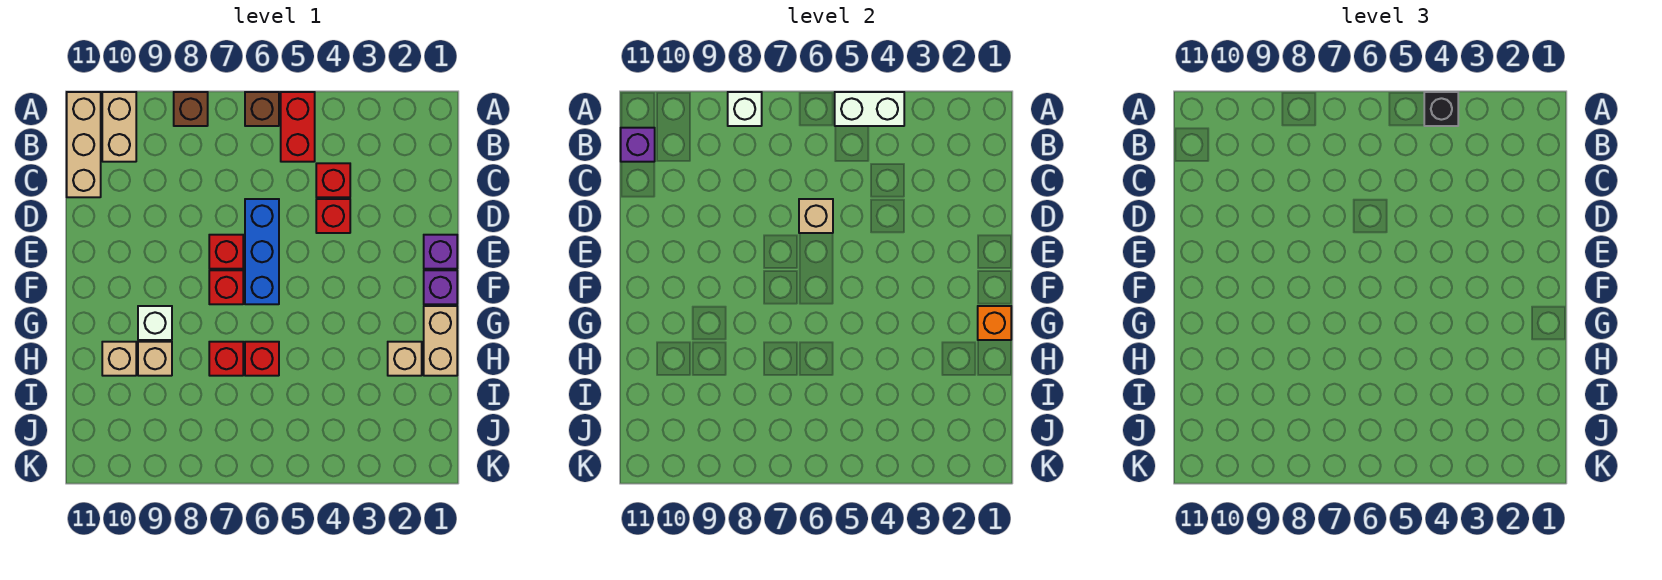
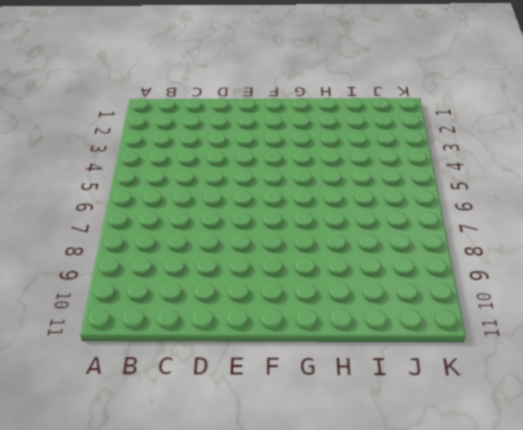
none -> red 1x2 brick [281,92,315,162]
none -> brown 1x1 brick [245,92,279,126]
none -> brown 1x1 brick [174,92,208,126]

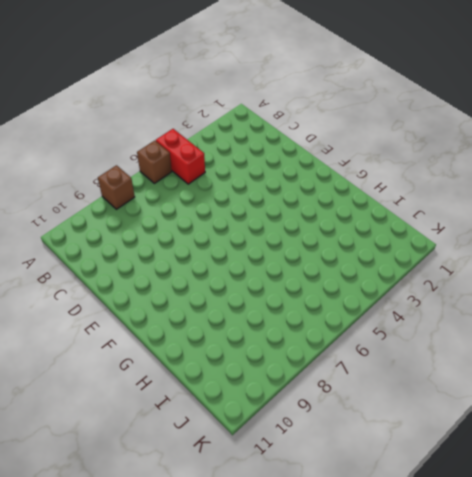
none -> tan 1x2 brick [102,92,136,162]
none -> tan 1x3 brick [67,92,101,197]
none -> red 1x1 brick [316,163,350,197]

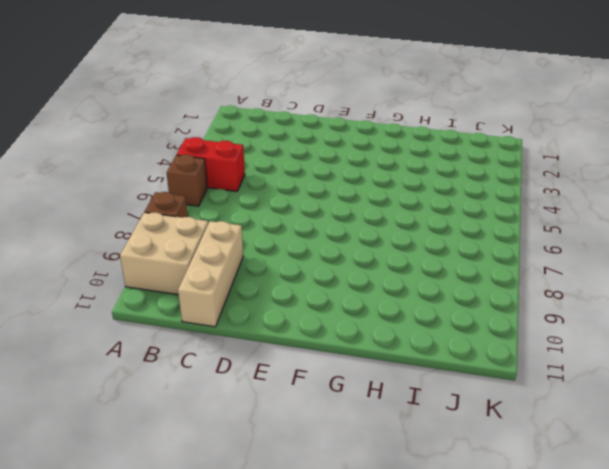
tan 2x2 brick [120,212,208,294] -> tan 1x2 brick [102,92,136,162]
tan 1x3 brick [178,221,243,327] -> tan 1x3 brick turned to [67,92,101,197]
none -> red 1x1 brick [316,163,350,197]
none -> red 1x1 brick [316,199,350,233]
none -> blue 1x3 brick [245,199,279,304]

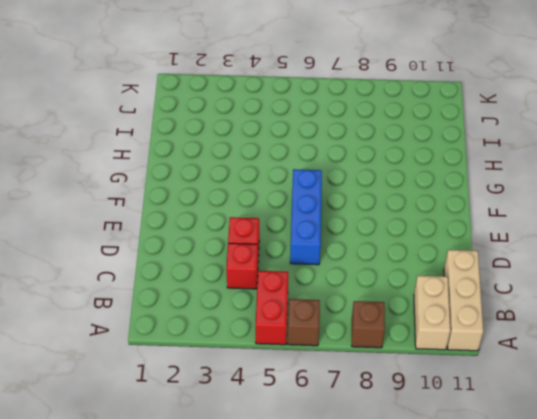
none -> purple 1x1 brick [424,235,457,269]
none -> red 1x1 brick [209,235,243,269]
none -> purple 1x1 brick [424,270,457,304]

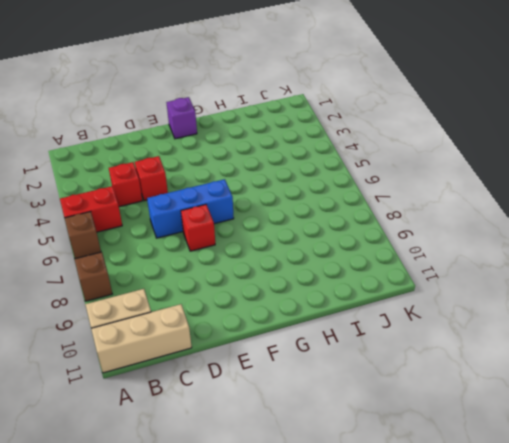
none -> purple 1x1 brick [424,235,457,269]
none -> red 1x1 brick [209,270,243,304]
none -> tan 1x2 brick [424,306,457,376]

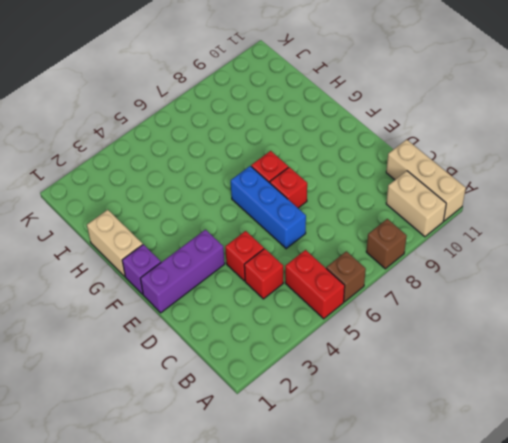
purple 1x3 brick [140,230,225,313] -> purple 1x1 brick [424,235,457,269]
none -> white 1x1 brick [138,306,172,340]
none -> tan 1x1 brick [388,342,422,376]
none -> red 1x1 brick [245,342,279,376]

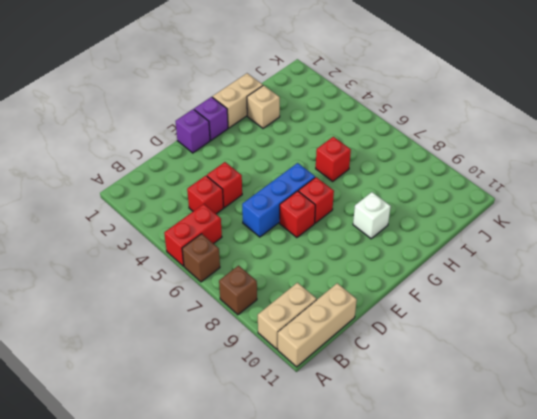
none -> red 1x1 brick [209,342,243,376]
none -> tan 1x1 brick [138,342,172,376]
none -> tan 1x1 brick [102,342,136,376]

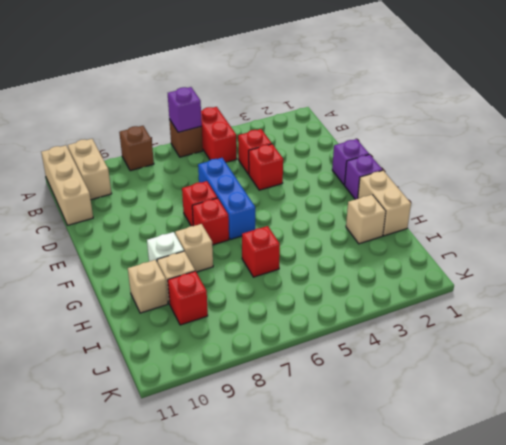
purple 1x1 brick [168,87,202,132] -> purple 1x1 brick moved to [621,128,655,162]
tan 1x1 brick [175,224,213,272] -> tan 1x1 brick moved to [799,199,833,233]
red 1x1 brick [168,271,208,325] -> red 1x1 brick moved to [209,342,243,376]
none -> white 1x2 brick [835,92,904,126]
none -> white 1x1 brick [728,92,762,126]
none -> orange 1x1 brick [978,306,1011,340]

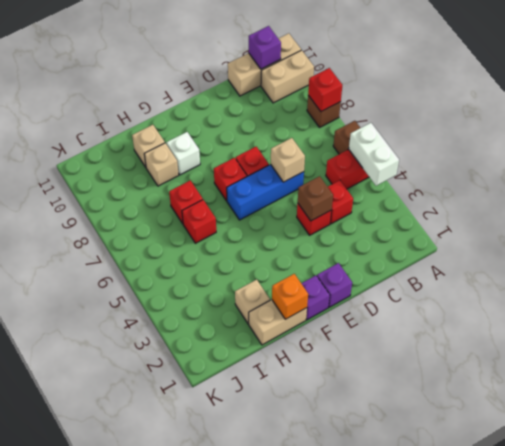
red 1x1 brick [308,68,342,111] -> white 1x1 brick [728,92,762,126]
brown 1x1 brick [298,176,333,221] -> none
none -> black 1x1 brick [1424,92,1458,126]

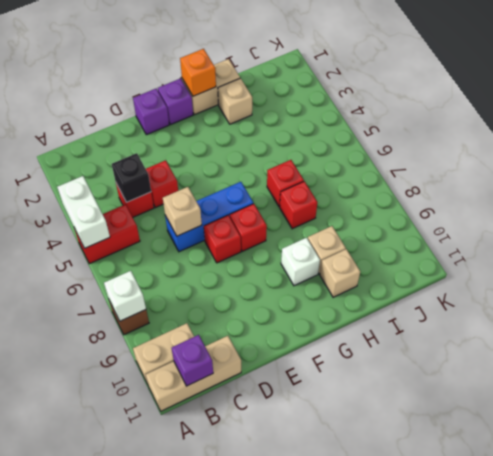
black 1x1 brick [112,153,151,202] -> black 1x1 brick moved to [1424,92,1458,126]
none -> brown 1x1 brick [245,92,279,126]

